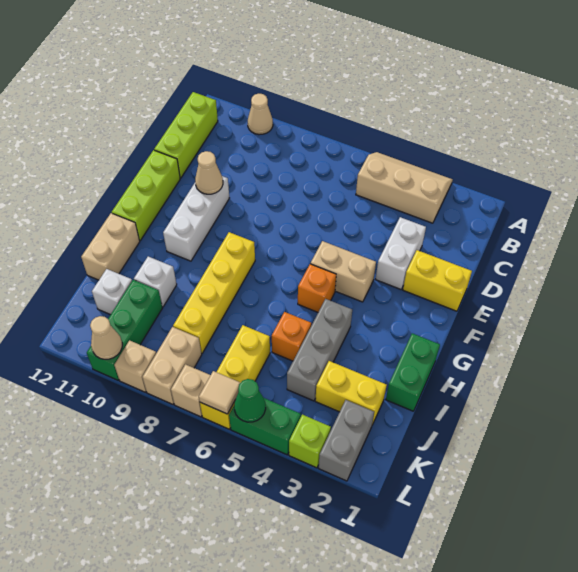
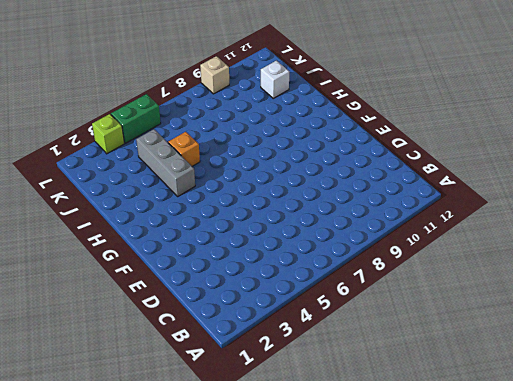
none -> tan 2x3 slope [356,152,453,223]
none -> tan 1x1 cone [248,94,273,135]
none -> lime 1x3 brick [154,92,218,178]

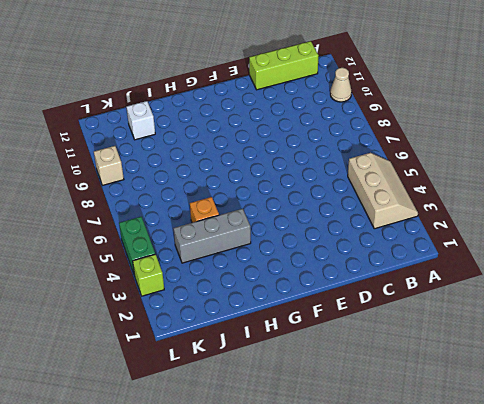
none -> white 1x2 brick [376,217,426,289]
none -> yellow 1x2 brick [403,250,472,311]
none -> white 1x3 brick [163,176,229,261]

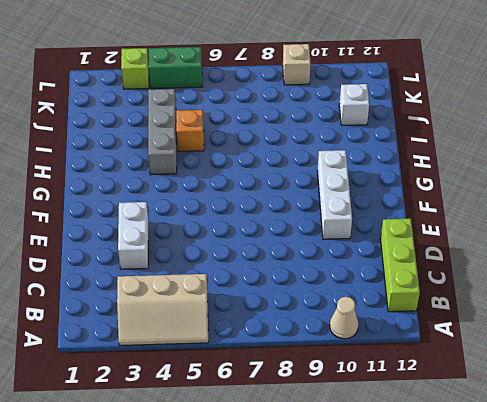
none -> yellow 1x2 brick [403,250,472,311]
none -> lime 1x3 brick [112,150,180,241]
none -> tan 1x2 brick [311,241,376,302]

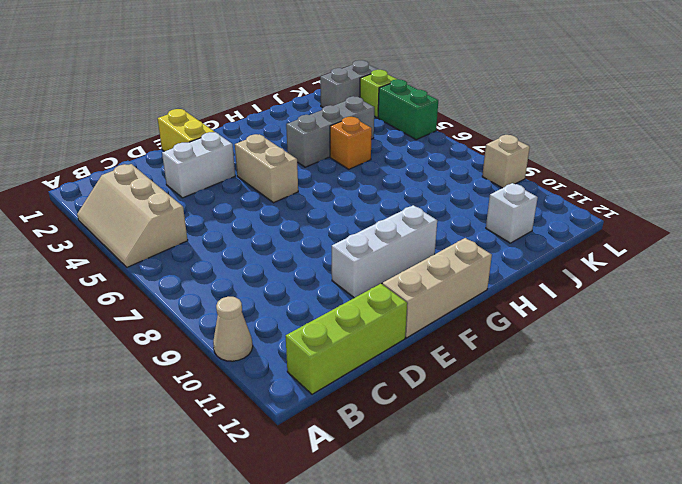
tan 1x3 brick [382,238,492,338] -> lime 1x3 brick [112,150,180,241]
none -> orange 1x1 brick [298,264,336,312]
none -> yellow 1x4 brick [173,232,255,353]
none -> green 1x2 brick [386,333,440,411]

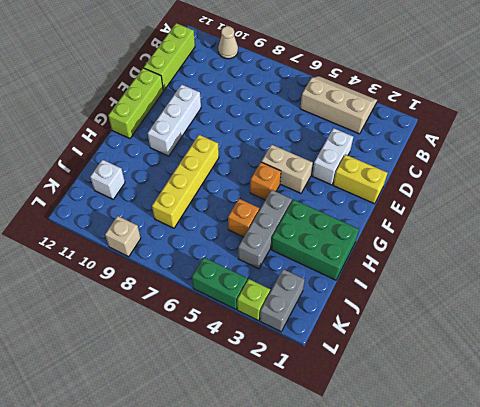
green 2x3 brick [271,200,359,280] -> green 1x2 brick [386,333,440,411]
none -> tan 1x2 brick [81,213,140,280]
none -> white 1x1 brick [134,257,177,307]
none -> yellow 1x2 brick [315,361,387,425]

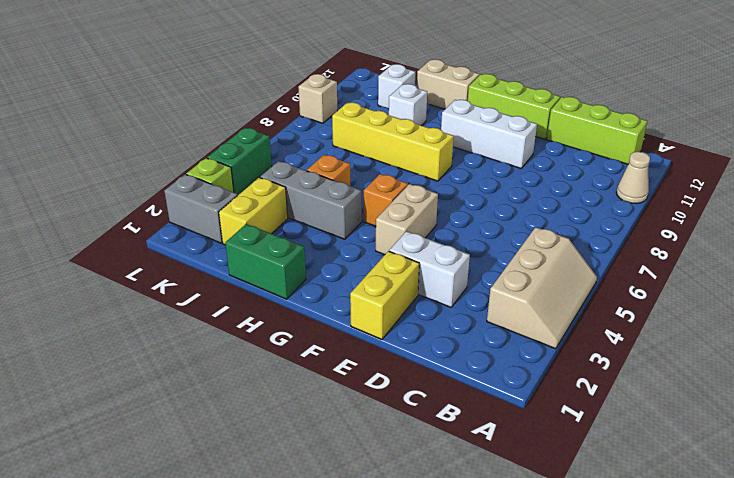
none -> yellow 1x3 brick [200,325,270,429]
none -> green 1x3 brick [87,280,162,380]
none -> tan 1x2 brick [143,327,202,404]

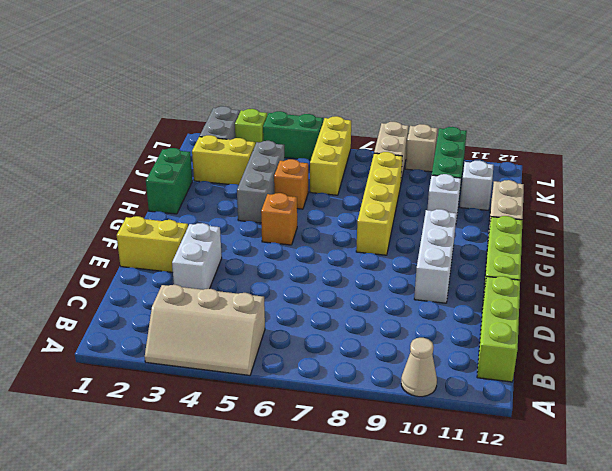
none -> tan 1x2 brick [311,241,376,302]
none -> tan 1x1 brick [171,364,210,417]
none -> tan 1x1 cone [195,151,223,194]

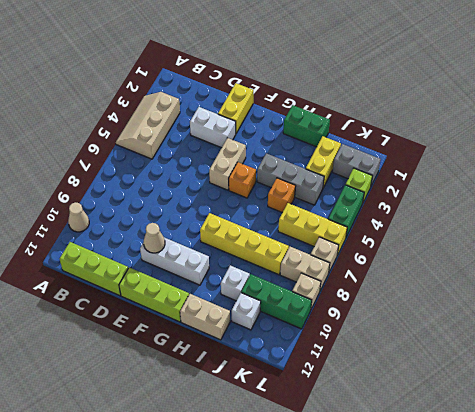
none -> green 1x1 cone [234,379,266,422]
none -> tan 1x1 tile [199,371,240,414]
none -> tan 1x1 cone [90,316,122,359]

